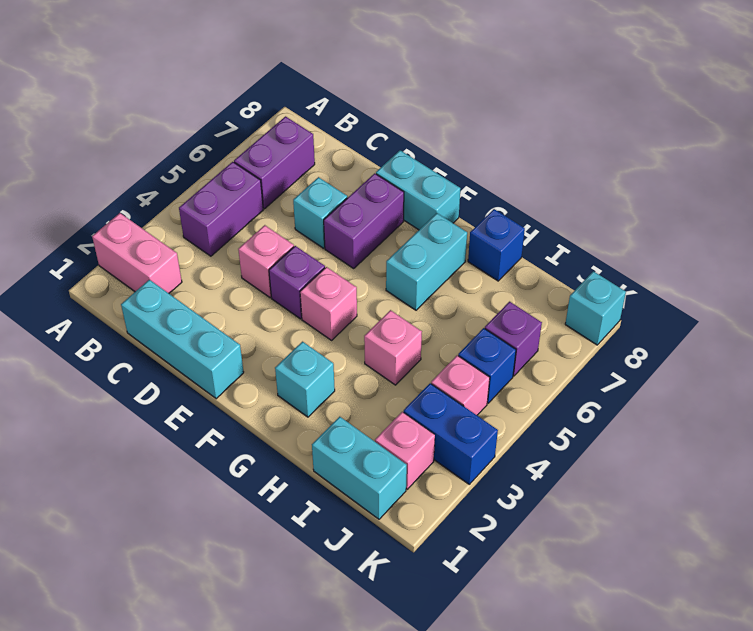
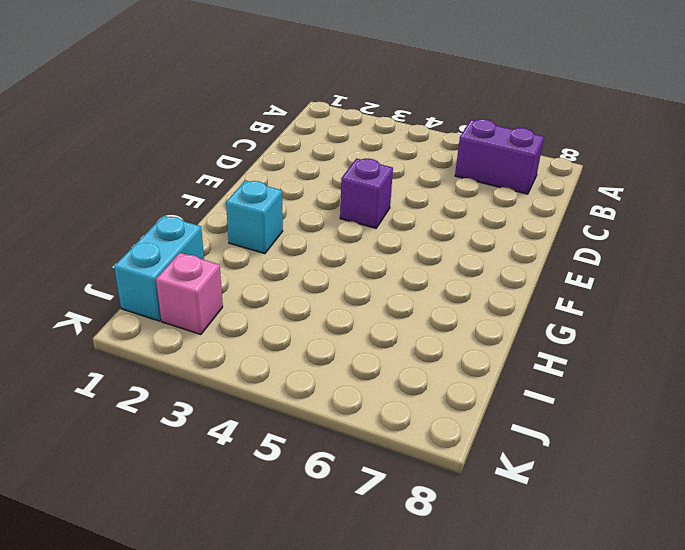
none -> pink 1x2 brick [92,213,182,293]
none -> purple 1x2 brick [179,162,263,256]
none -> cyan 1x3 brick [121,280,244,399]

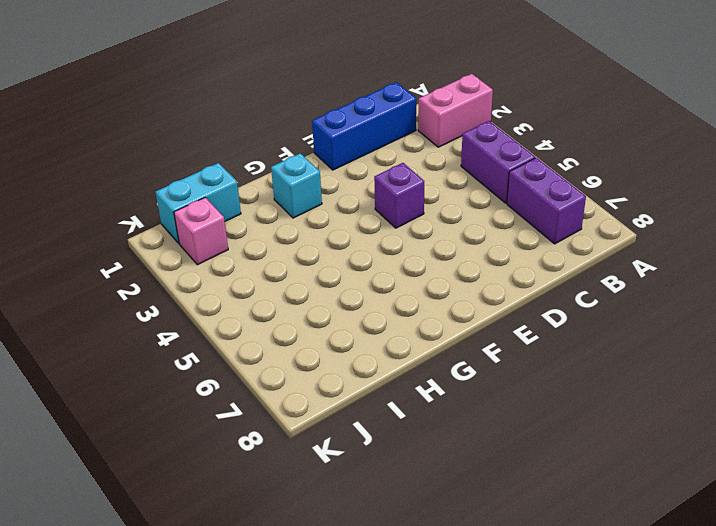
blue 1x3 brick [312,82,416,170] -> cyan 1x3 brick [121,280,244,399]
none -> pink 1x1 brick [238,225,294,298]
none -> cyan 1x1 brick [293,177,347,248]
none -> purple 1x2 brick [324,173,404,268]

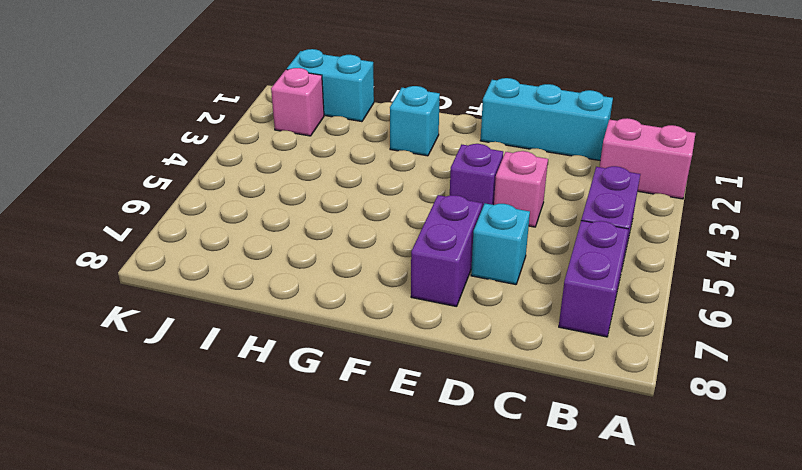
none -> cyan 1x2 brick [376,150,460,230]
none -> pink 1x1 brick [300,267,357,340]
none -> cyan 1x2 brick [386,213,467,310]

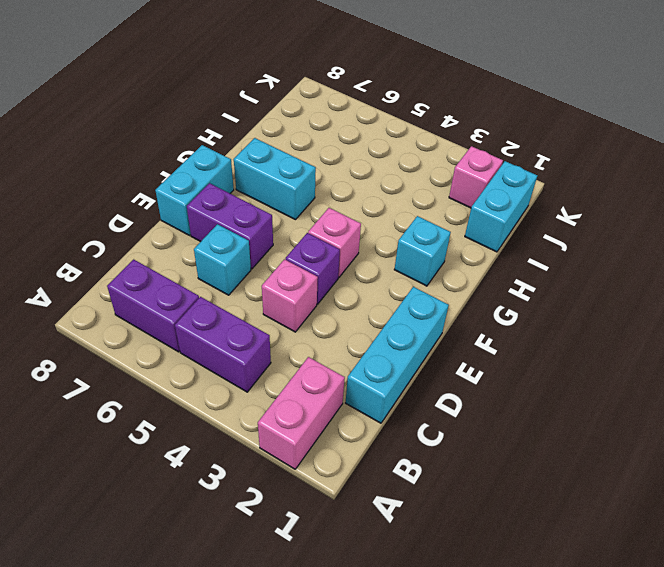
none -> pink 1x1 brick [364,310,422,385]
none -> blue 1x1 brick [468,209,525,281]
none -> blue 1x2 brick [403,383,498,484]

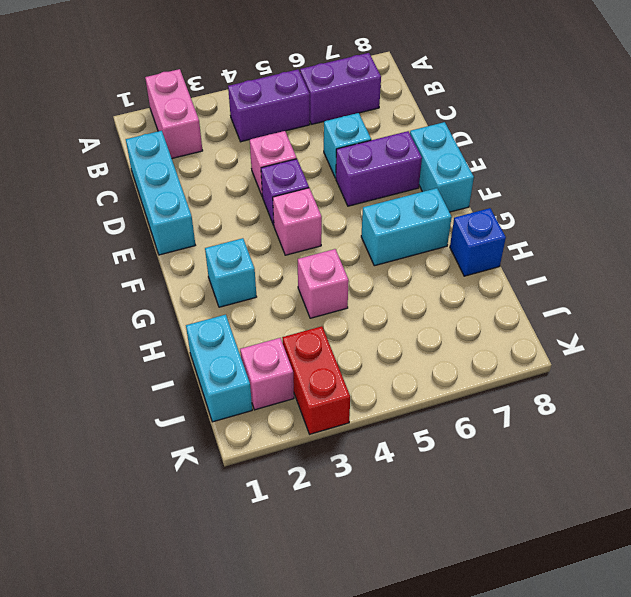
red 1x2 brick [282,326,350,434] -> blue 1x2 brick [403,383,498,484]
none -> pink 1x1 brick [431,355,490,415]
none -> blue 1x1 brick [458,328,516,403]
none -> purple 1x1 brick [485,302,542,376]

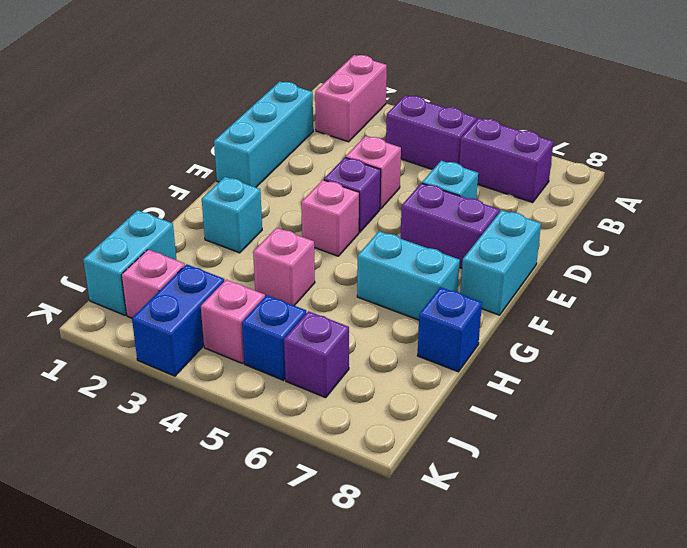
none -> cyan 1x1 brick [565,271,626,345]

